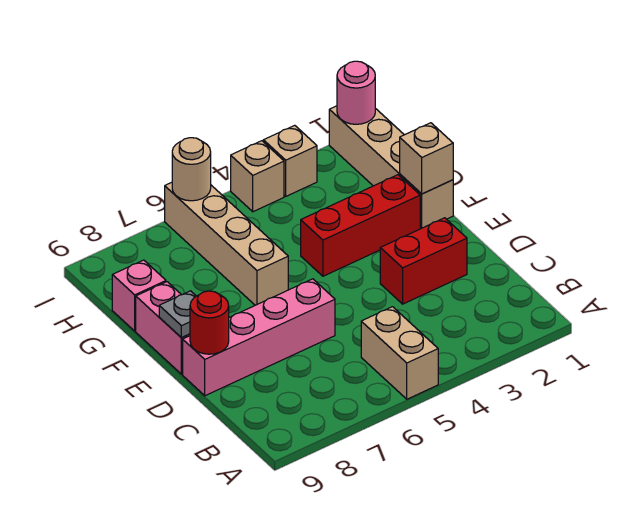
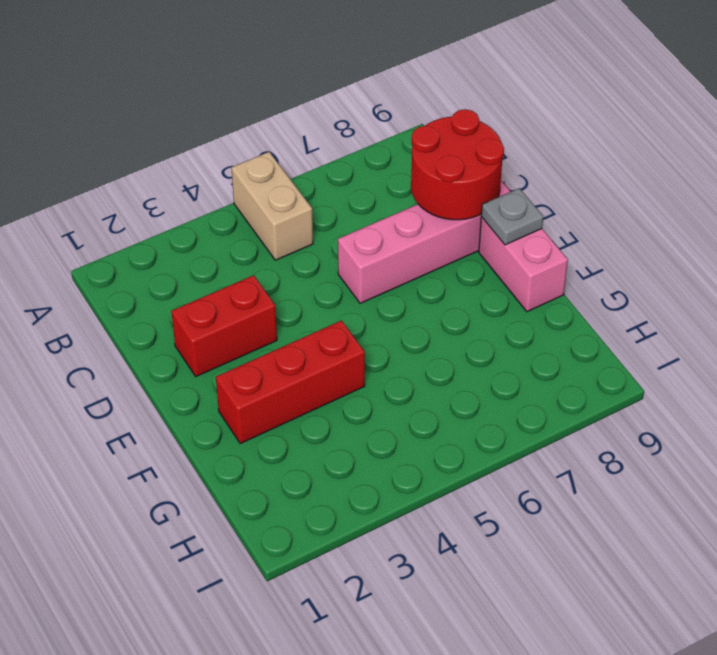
red 2x2 round brick [411,109,504,220] -> red 1x1 round brick [190,291,229,354]
none -> tan 1x4 brick [329,106,453,229]
none -> tan 1x4 brick [165,182,288,305]
none -> pink 1x1 brick [112,260,166,331]

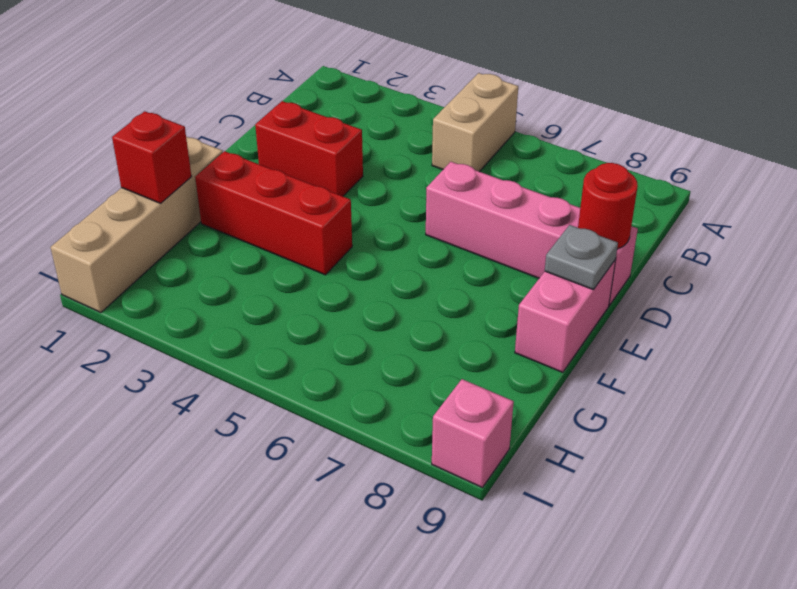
red 1x1 brick [112,111,191,203] -> none
pink 1x1 brick [432,379,514,488] -> pink 1x1 brick moved to [112,260,166,331]
none -> tan 1x4 brick [165,182,288,305]
none -> tan 1x1 brick [263,125,317,196]
none -> tan 1x1 brick [231,141,284,212]

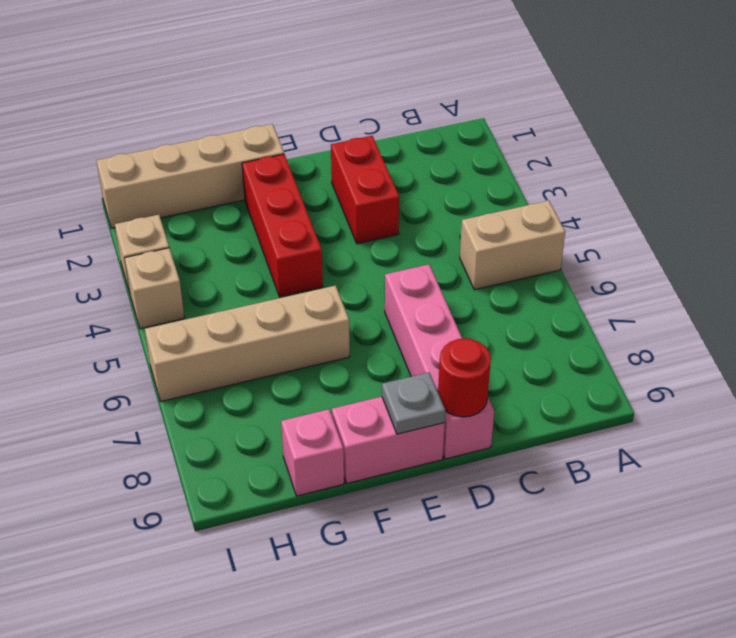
none -> tan 1x1 brick [400,123,453,194]
none -> pink 1x1 round brick [337,61,375,124]
none -> tan 1x1 round brick [172,138,211,201]

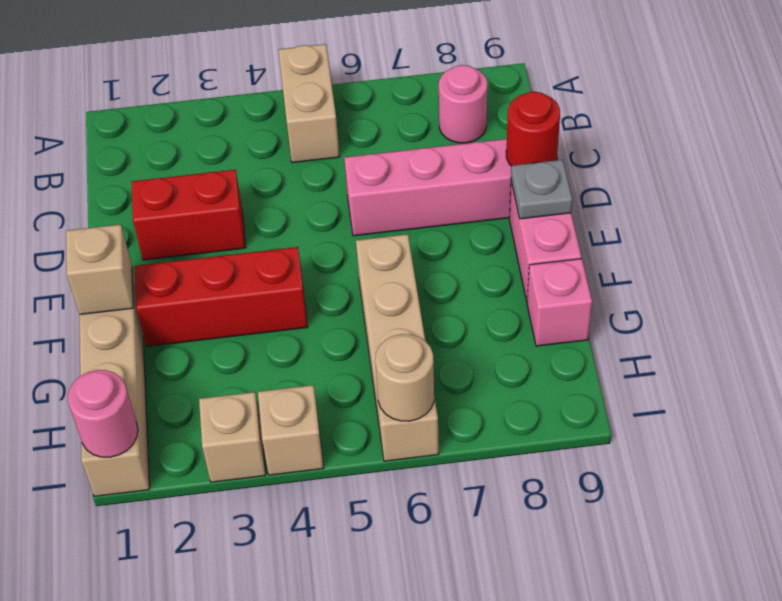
pink 1x1 round brick [439,65,487,143] -> none

